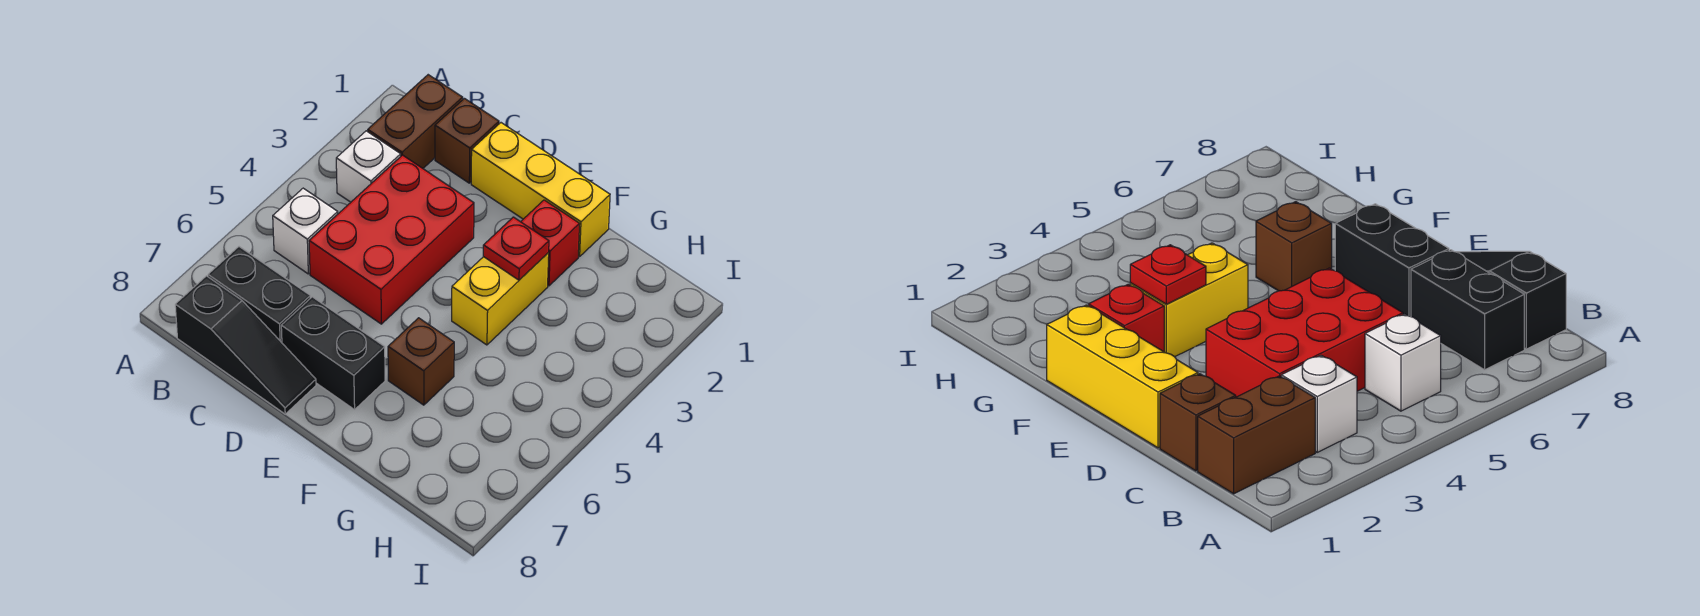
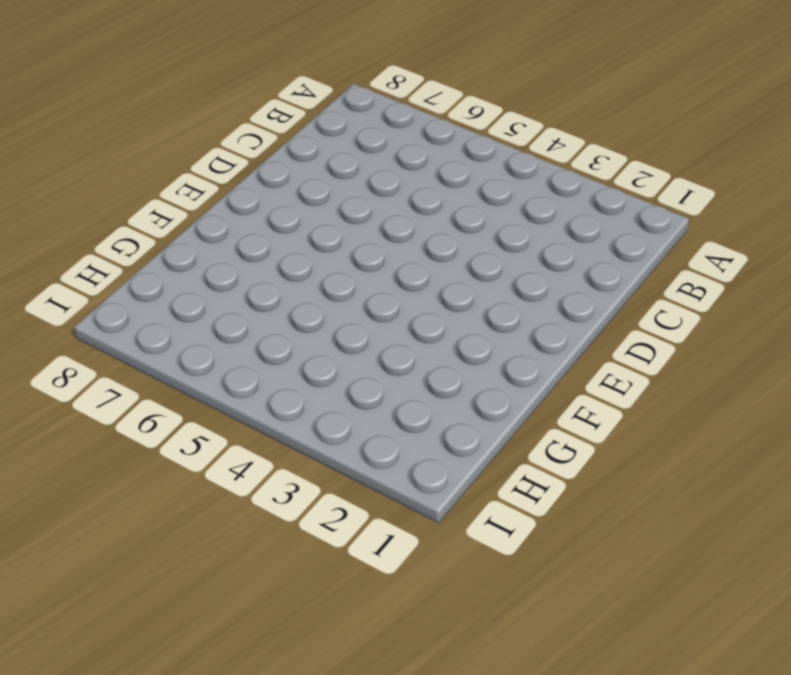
none -> brown 1x2 brick [368,75,463,168]
none -> white 1x1 brick [336,131,401,202]
none -> white 1x1 brick [273,188,338,274]

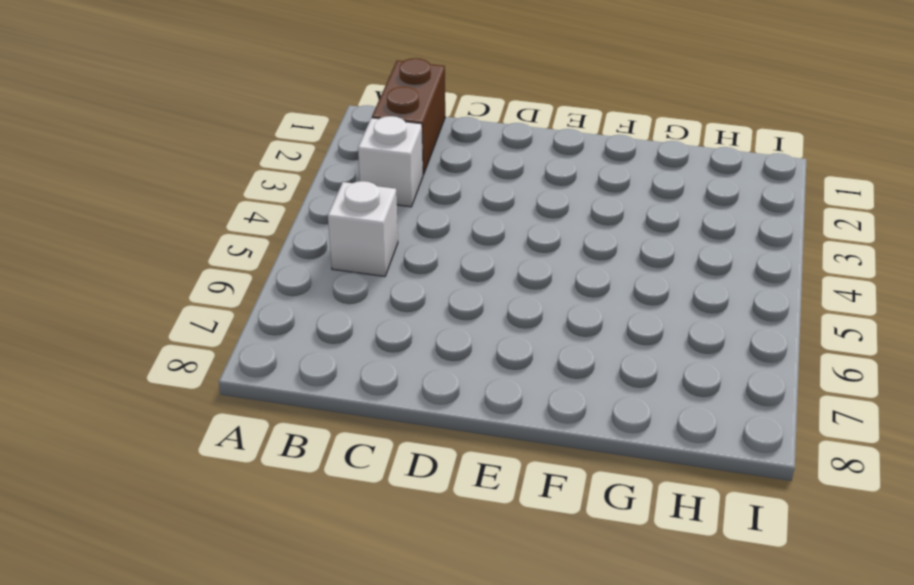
none -> black 1x2 brick [208,247,310,343]
none -> black 1x3 slope [175,276,316,414]
none -> brown 1x1 brick [435,98,499,183]

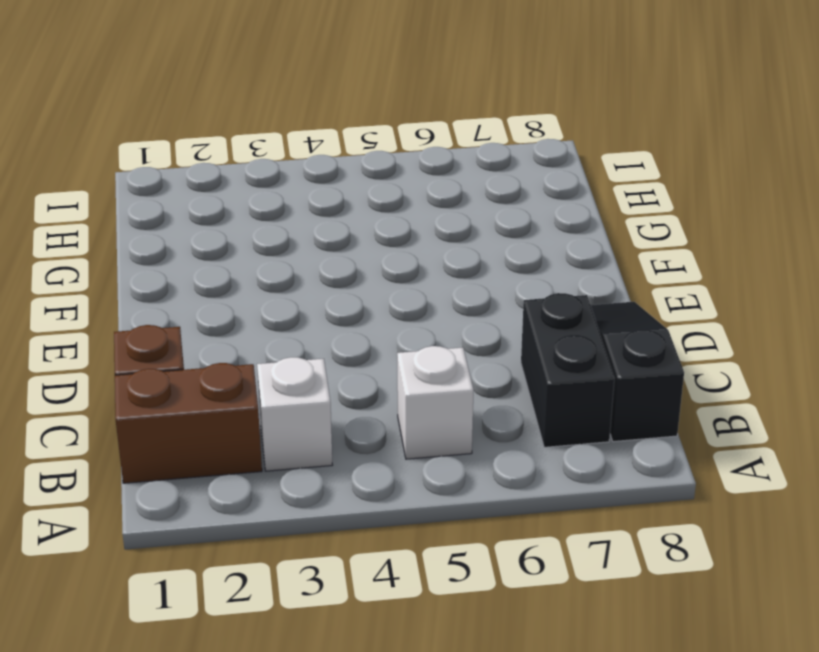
none -> red 2x3 brick [309,155,474,324]
none -> yellow 1x3 brick [471,123,610,257]
none -> black 1x2 brick [281,297,385,410]

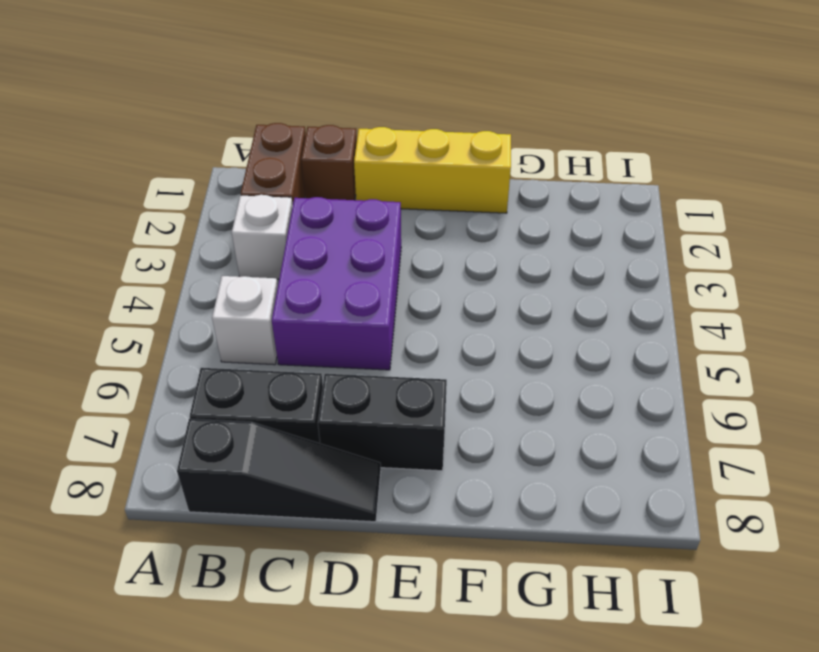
purple 2x3 brick [272,197,401,370] -> red 2x3 brick [309,155,474,324]
none -> red 1x1 brick [521,200,579,286]
none -> yellow 1x2 brick [452,253,549,345]
none -> brown 1x1 brick [388,318,454,405]

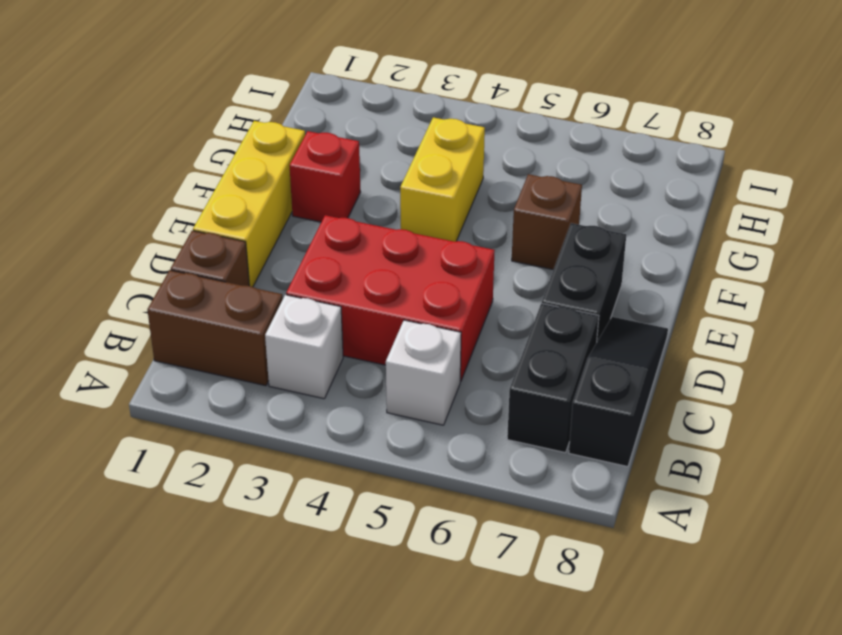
yellow 1x2 brick [400,117,485,242] -> yellow 1x2 brick turned to [452,253,549,345]
none -> red 1x1 plate [483,217,549,280]

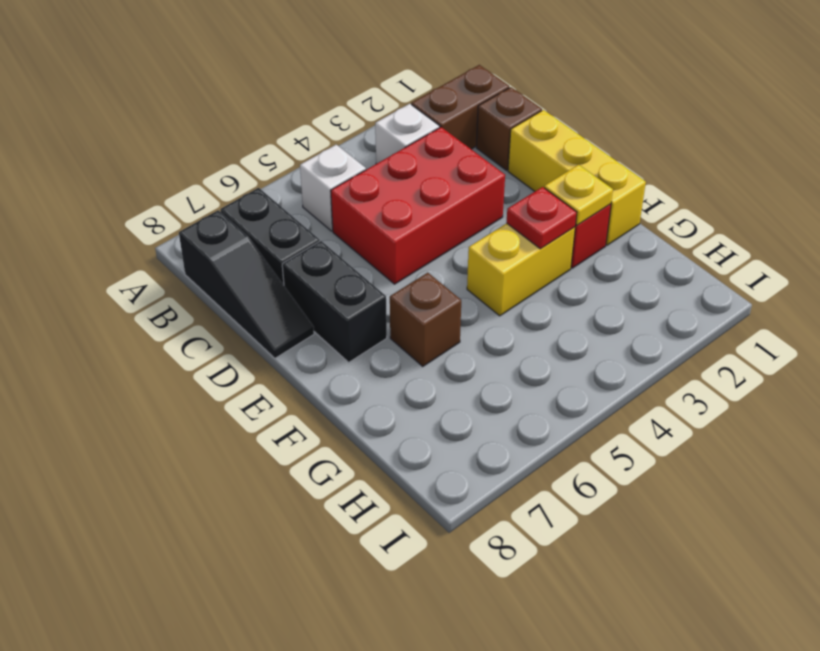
yellow 1x1 plate [544,165,613,225] -> none

